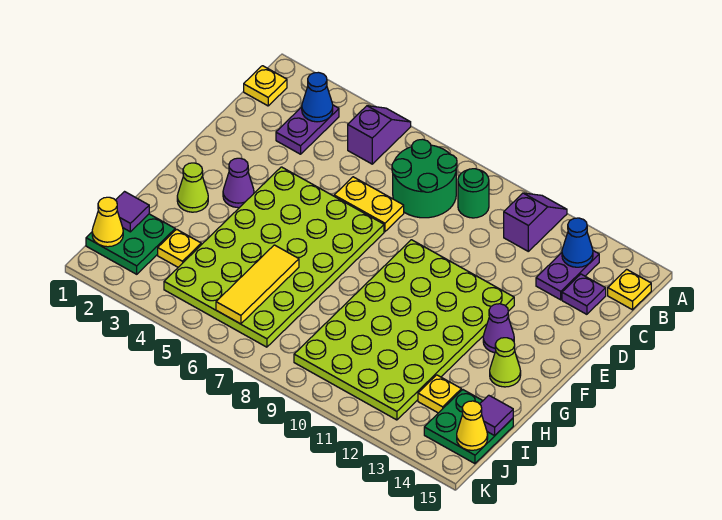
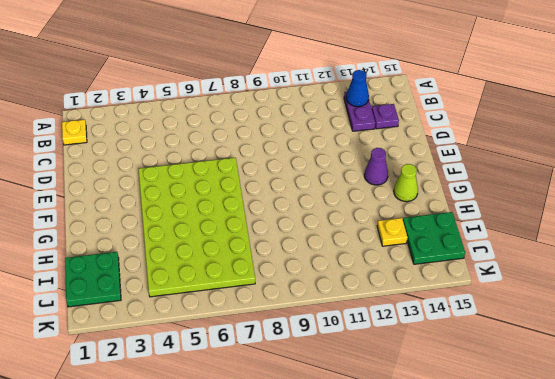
none -> purple 1x2 slope [348,106,411,164]
none -> purple 1x2 slope [504,193,567,251]
none -> purple 1x2 plate [276,105,339,154]

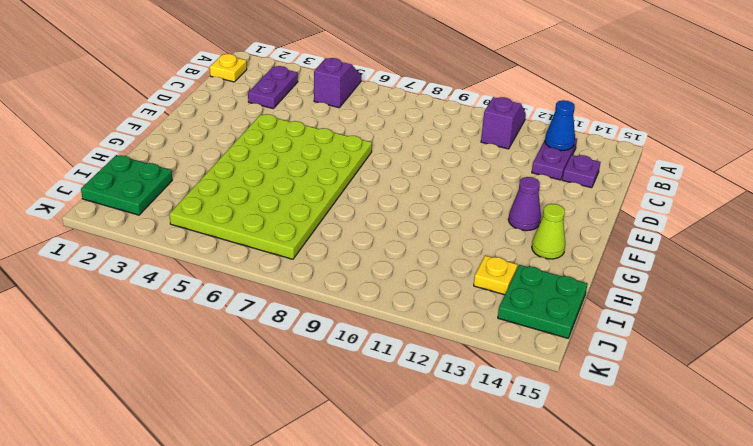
none -> green 2x2 round brick [392,139,457,218]
none -> green 1x1 round brick [458,169,489,218]
none -> yellow 1x1 plate [608,269,651,310]

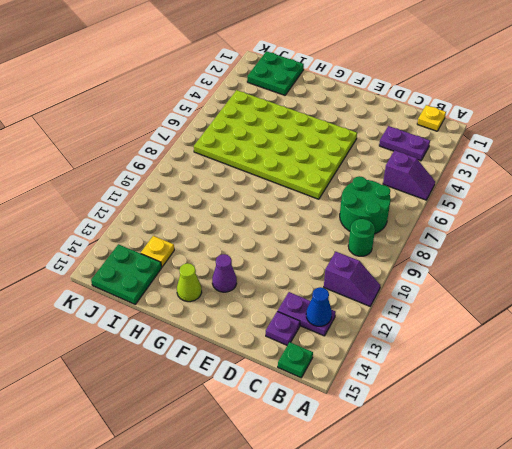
green 1x1 plate [278,342,313,378] -> yellow 1x1 plate [608,269,651,310]
none -> yellow 1x2 plate [334,177,404,232]
none -> lime 4x6 plate [294,240,514,420]
none -> purple 1x1 cone [223,158,254,208]

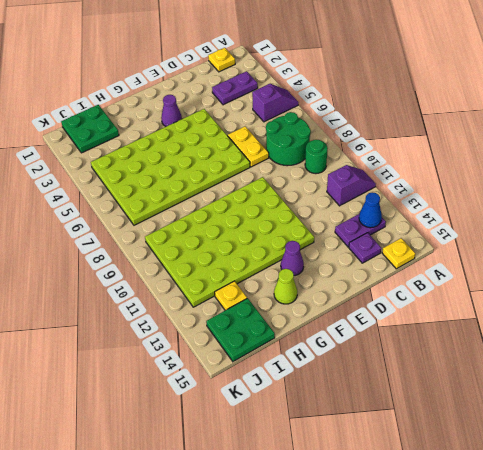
none -> lime 1x1 cone [177,163,208,212]
none -> yellow 1x1 plate [158,229,201,267]
none -> blue 1x1 cone [302,72,333,122]

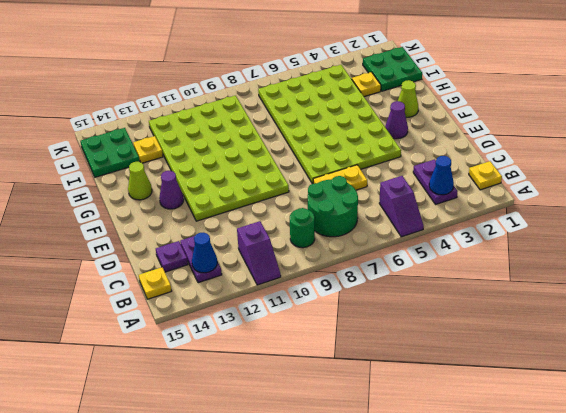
none -> yellow 1x3 tile [216,245,299,324]
none -> purple 1x1 tile [116,192,149,232]
none -> purple 1x1 tile [480,395,513,435]

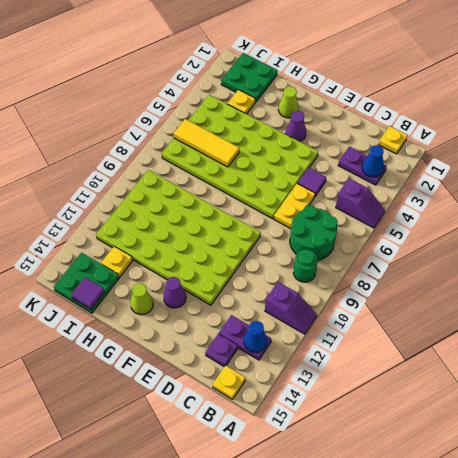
purple 1x1 tile [297,168,326,196] -> purple 1x1 tile moved to [116,192,149,232]
none -> yellow 1x1 cone [92,197,123,247]
none -> yellow 1x1 cone [457,401,488,450]

